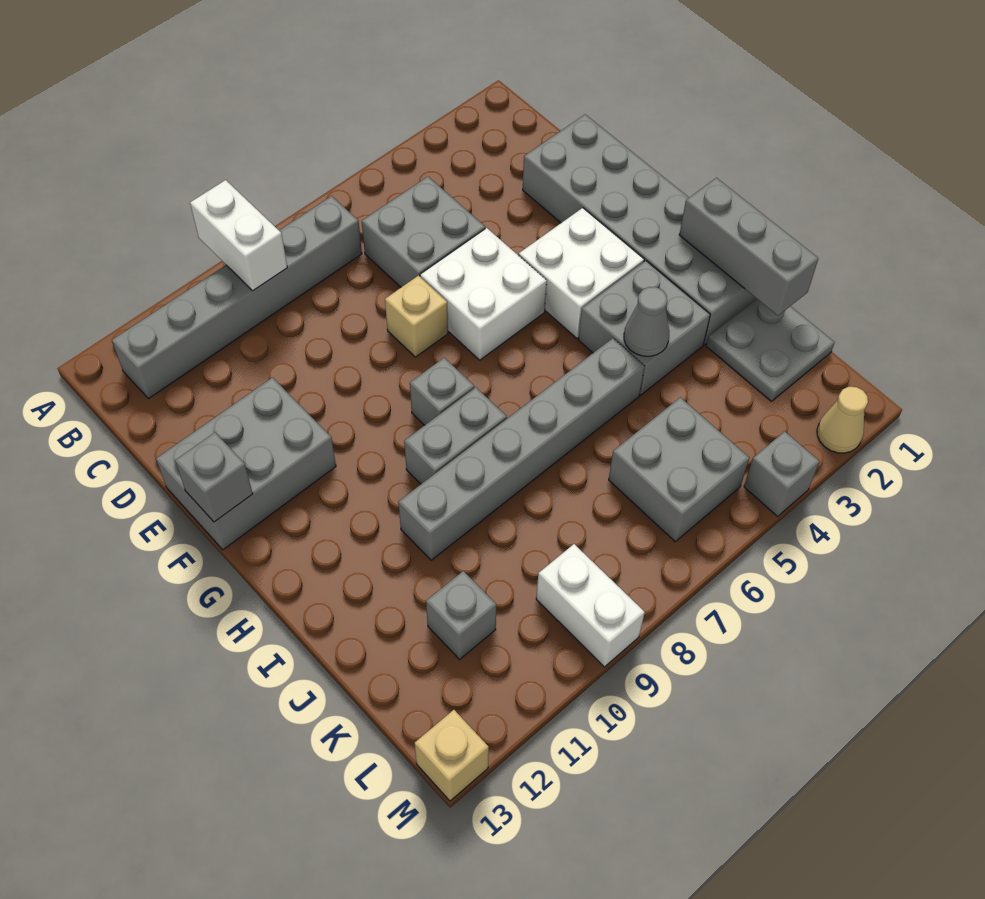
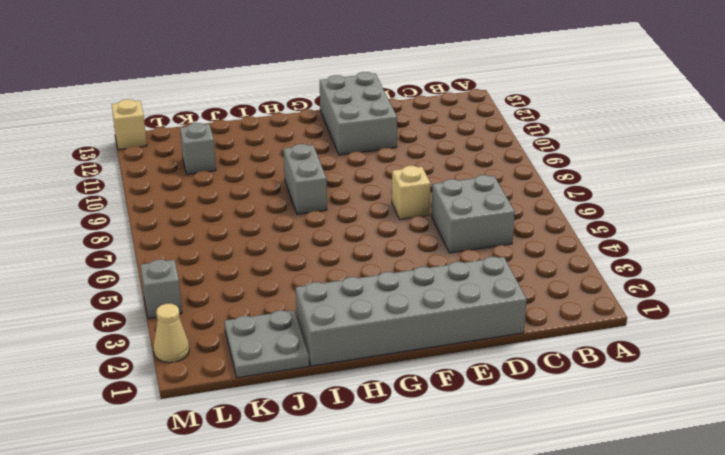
none -> grey 1x6 brick [112,196,362,399]
none -> white 2x2 brick [420,228,547,360]
none -> white 2x2 brick [519,208,644,338]

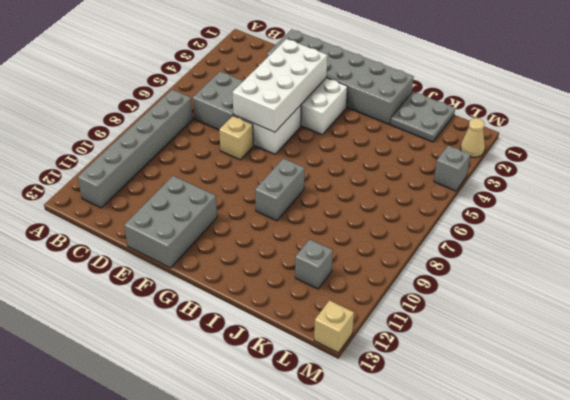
white 2x4 brick [233,39,327,132] -> none
none -> grey 1x1 brick [410,358,474,425]
none -> grey 2x2 brick [579,261,710,395]
none -> grey 1x6 brick [398,338,644,560]

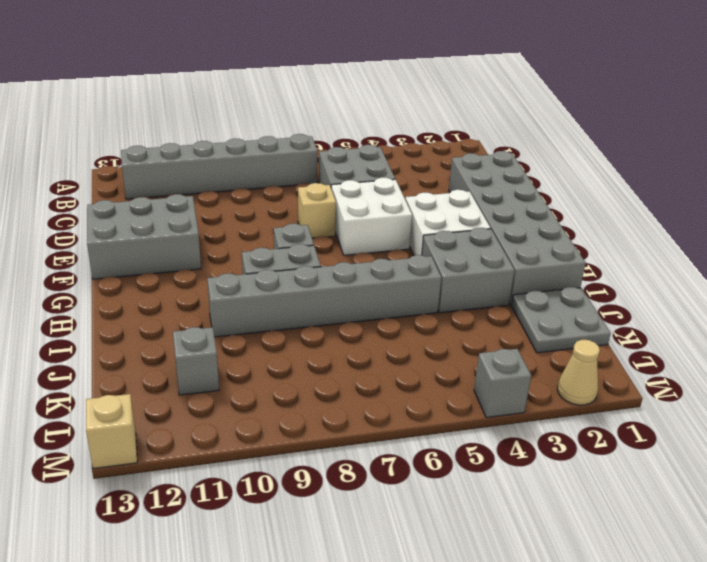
none -> grey 2x2 brick [609,397,749,542]
none -> white 1x2 brick [536,544,645,667]
none -> white 1x2 brick [190,180,287,291]

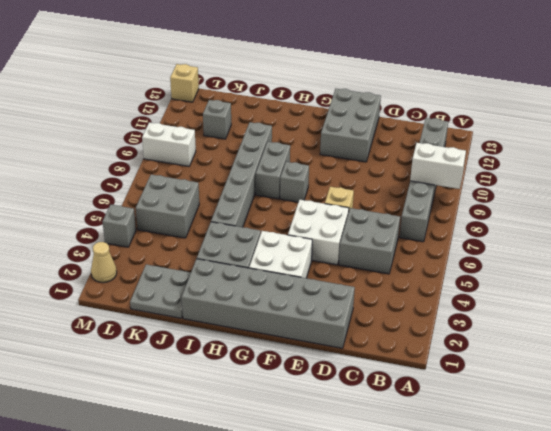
none -> grey 1x1 brick [175,432,253,522]
none -> grey 1x3 brick [679,178,818,316]
none -> grey 1x1 cone [624,287,669,356]

